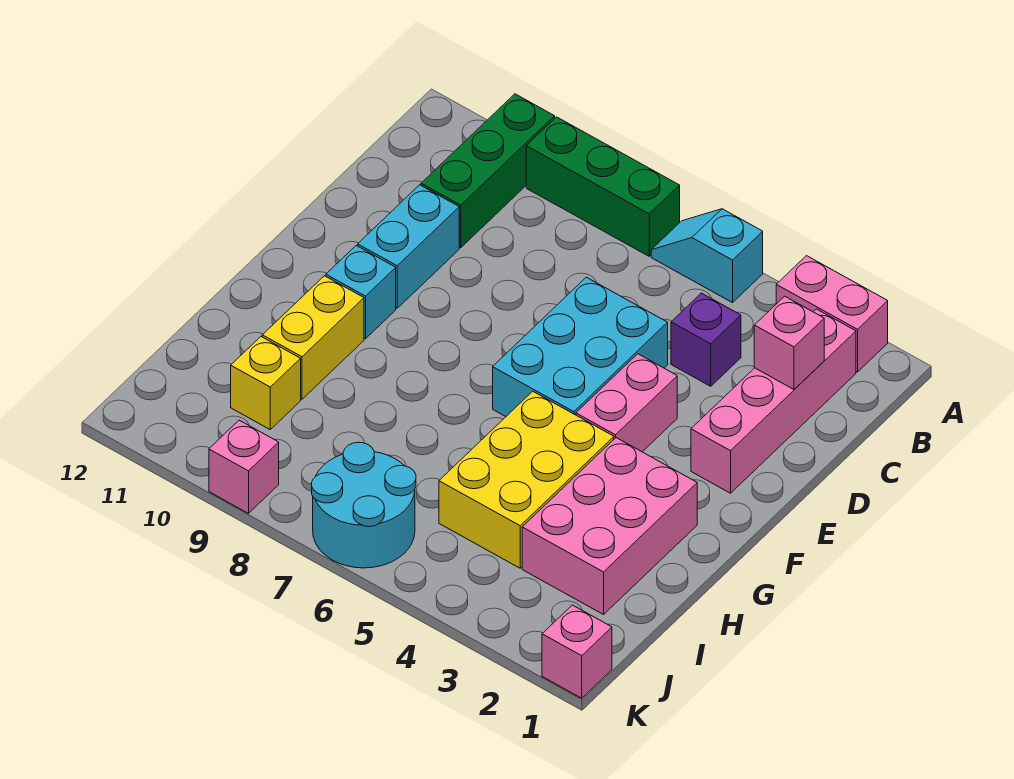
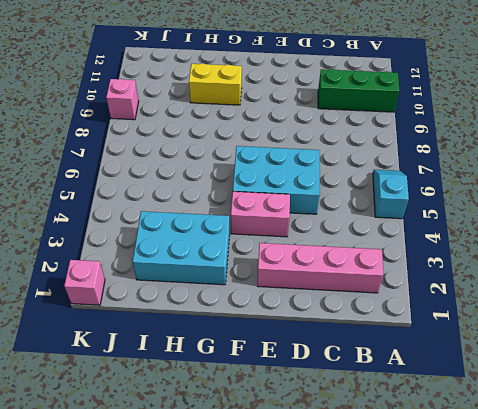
cyan 2x3 brick [133,211,230,285] -> pink 2x3 brick [522,438,697,614]
none -> pink 1x2 brick [776,256,888,372]
none -> green 1x3 brick [526,117,680,256]
none -> purple 1x1 brick [671,293,741,386]

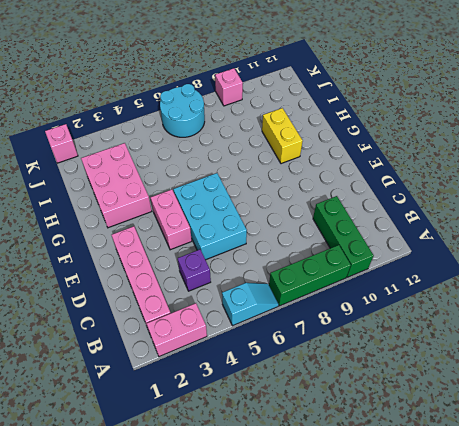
none -> cyan 1x2 brick [358,185,459,308]
none -> cyan 1x1 brick [326,246,396,339]
none -> yellow 2x3 brick [439,391,614,568]

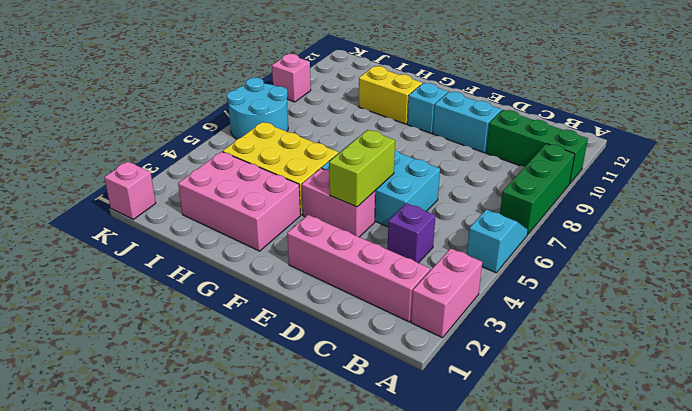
lime 1x2 brick [329,130,395,207] -> none
none -> yellow 1x1 brick [231,337,301,429]
none -> pink 1x1 brick [754,296,824,389]

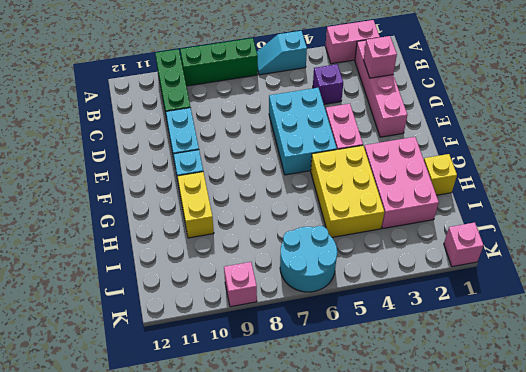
yellow 1x1 brick [424,154,457,195] -> yellow 1x1 brick moved to [231,337,301,429]

